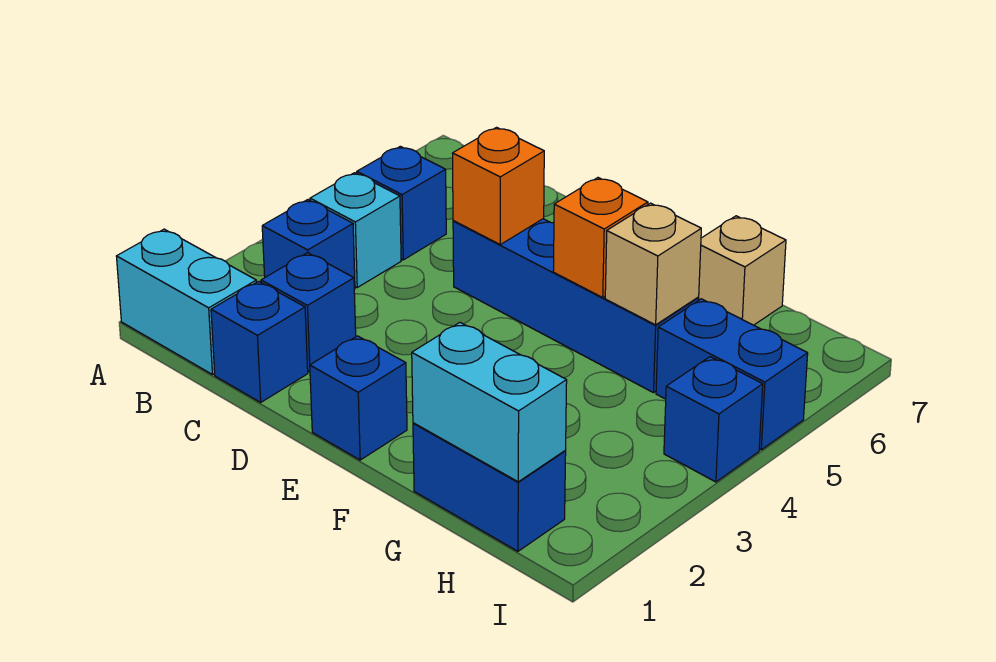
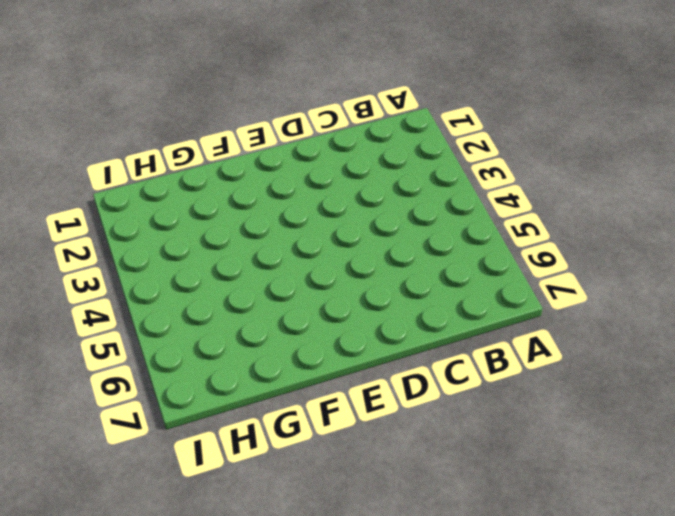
none -> cyan 1x2 brick [116,229,256,375]
none -> blue 1x1 brick [262,200,355,289]
none -> cyan 1x1 brick [310,173,401,287]

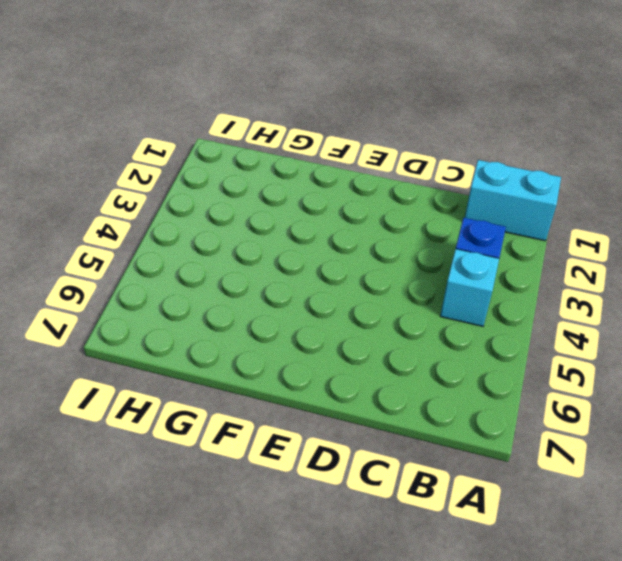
none -> blue 1x1 brick [357,146,446,260]
none -> blue 1x1 brick [211,281,308,402]
none -> blue 1x1 brick [261,253,356,372]

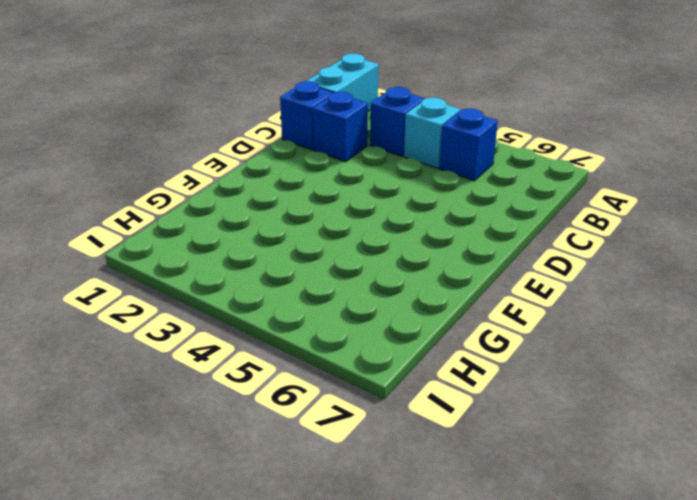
none -> blue 1x4 brick [453,219,699,393]
none -> blue 1x1 brick [310,336,407,460]
none -> blue 1x2 brick [413,423,566,551]

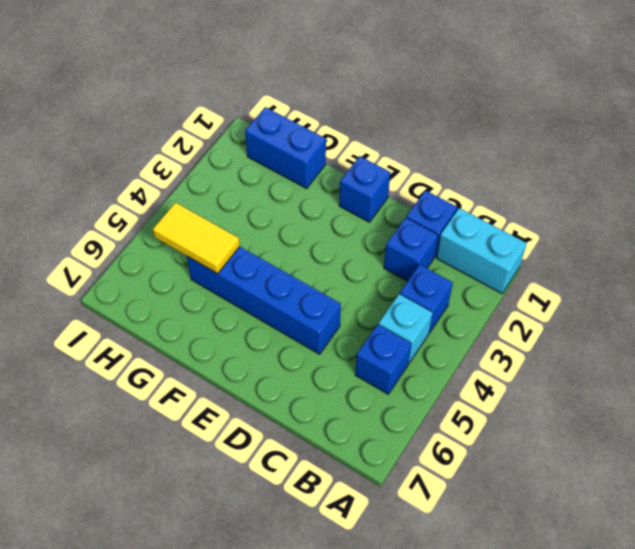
yellow 1x2 tile [153,203,240,274] -> tan 1x1 brick [605,203,701,325]
none -> tan 1x1 brick [698,216,786,325]
none -> blue 1x2 brick [656,299,808,450]
none -> blue 1x1 brick [664,357,763,482]

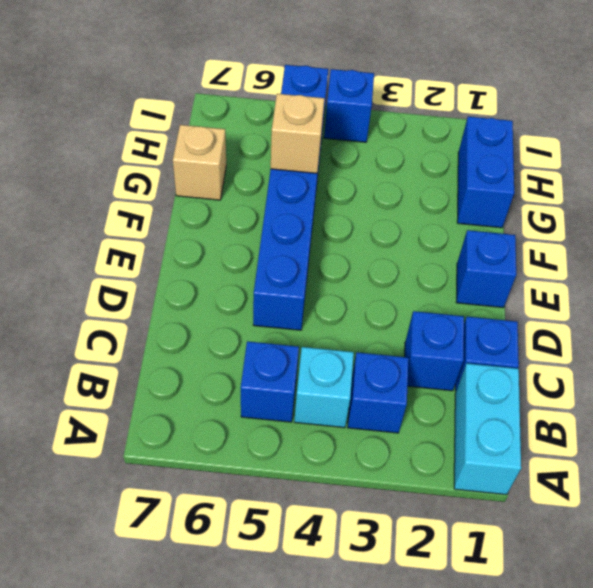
none -> orange 1x1 brick [452,127,544,245]
none -> orange 1x1 brick [553,178,648,297]
none -> cyan 1x2 brick [412,323,567,482]

